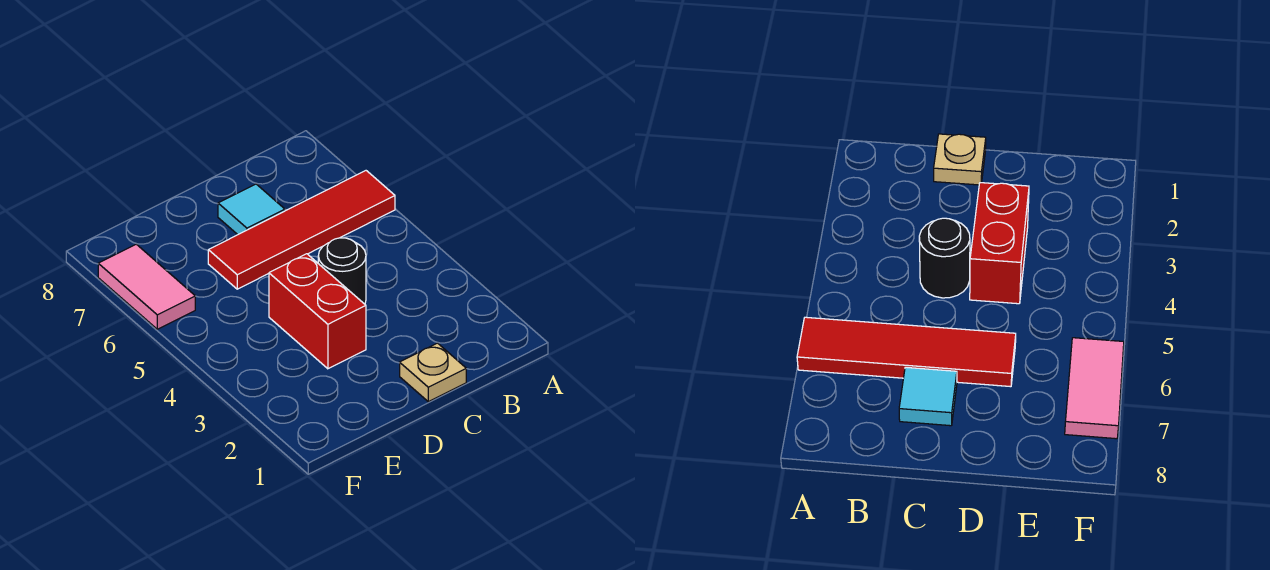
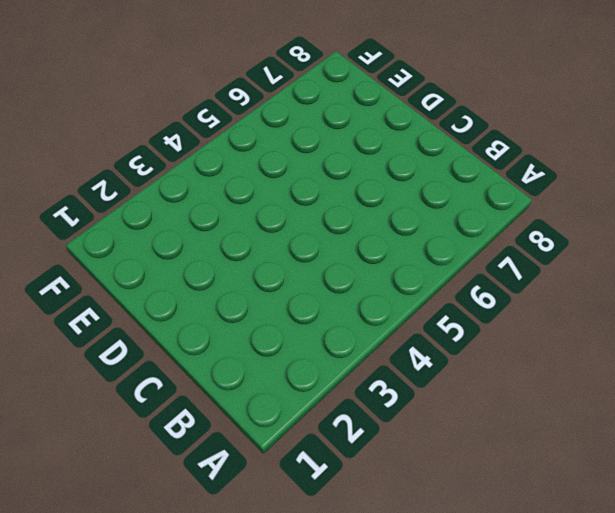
none -> red 1x4 tile [208,171,395,289]
none -> tan 1x1 plate [400,343,466,402]

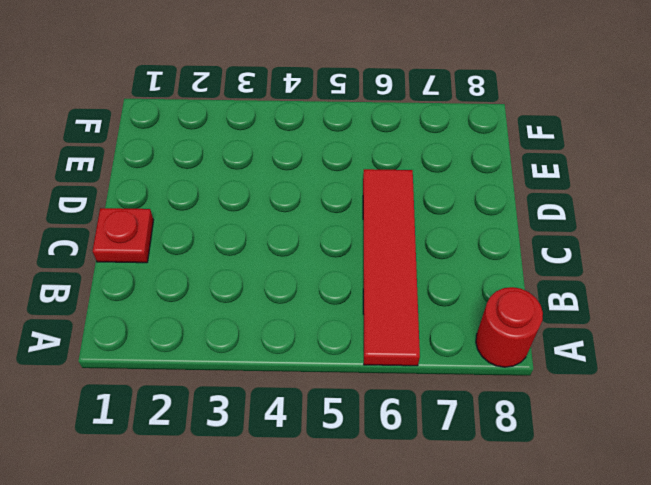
red 1x1 round brick [476,287,543,367] -> none
red 1x1 plate [93,208,153,263] -> tan 1x1 plate [400,343,466,402]
none -> black 1x1 round brick [318,238,366,304]
none -> cyan 1x1 tile [218,184,285,235]

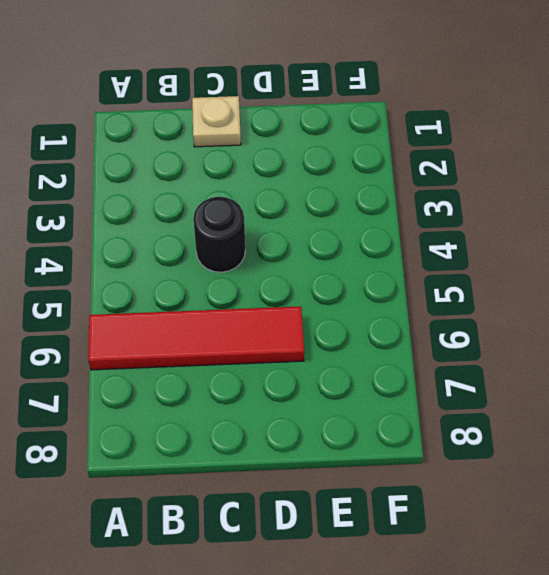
none -> cyan 1x1 tile [218,184,285,235]
none -> red 1x2 brick [269,254,366,369]

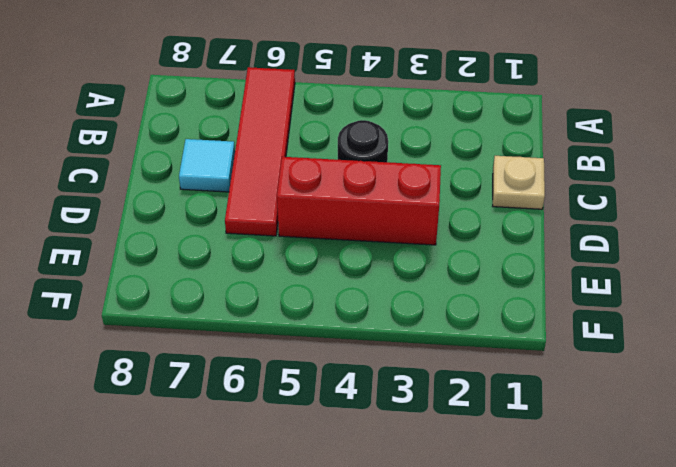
red 1x3 brick [277,157,441,245] -> red 1x2 brick [269,254,366,369]
none -> pink 1x2 tile [98,244,195,329]

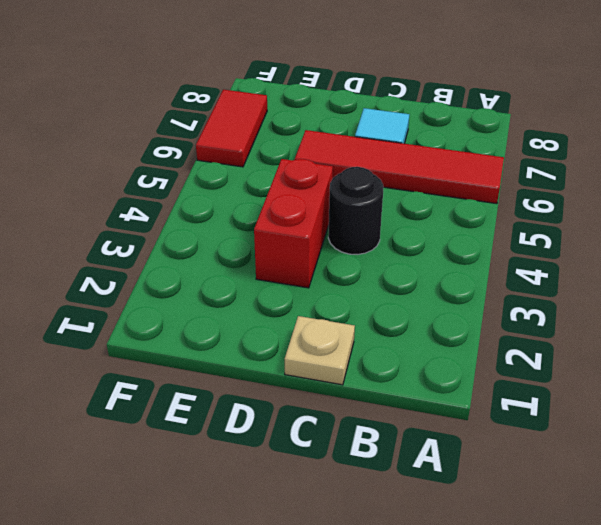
red 1x2 tile [196,90,267,167] -> pink 1x2 tile [98,244,195,329]

